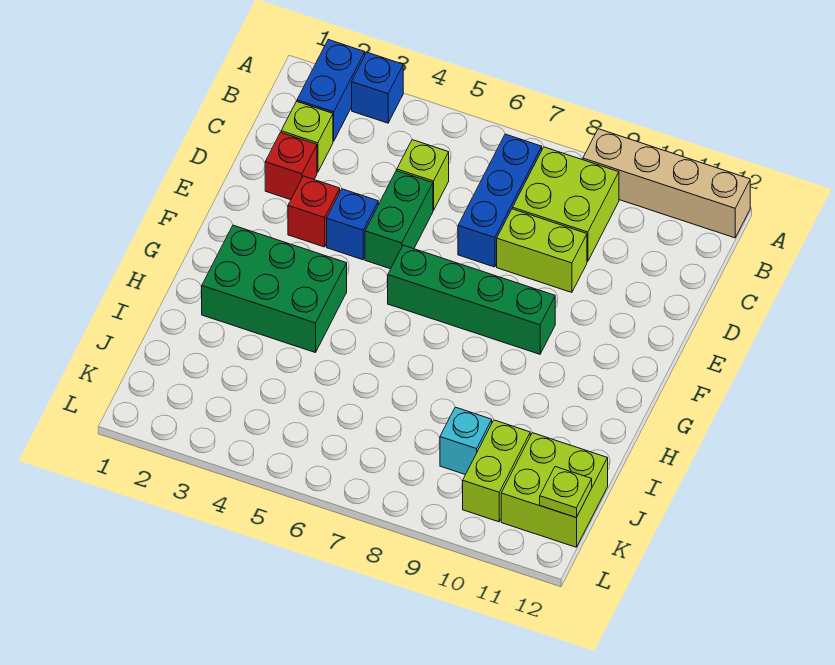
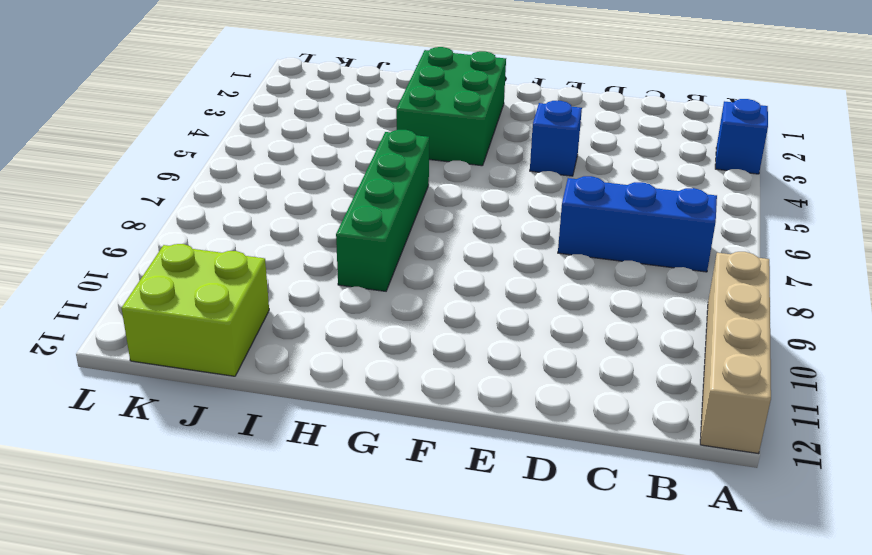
green 1x4 brick [336,130,429,291] -> green 1x4 brick moved to [388,245,555,354]
none -> blue 1x2 brick [297,40,365,141]
none -> lime 2x2 brick [513,147,619,262]
none -> lime 1x1 brick [281,101,333,172]

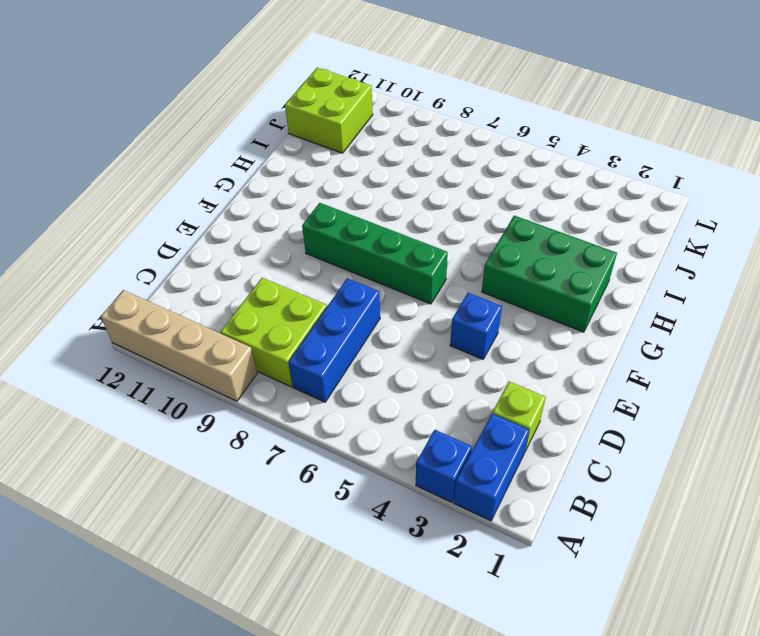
none -> lime 1x1 brick [397,140,449,211]
none -> red 1x1 brick [265,132,317,200]
none -> green 1x2 brick [365,171,433,269]

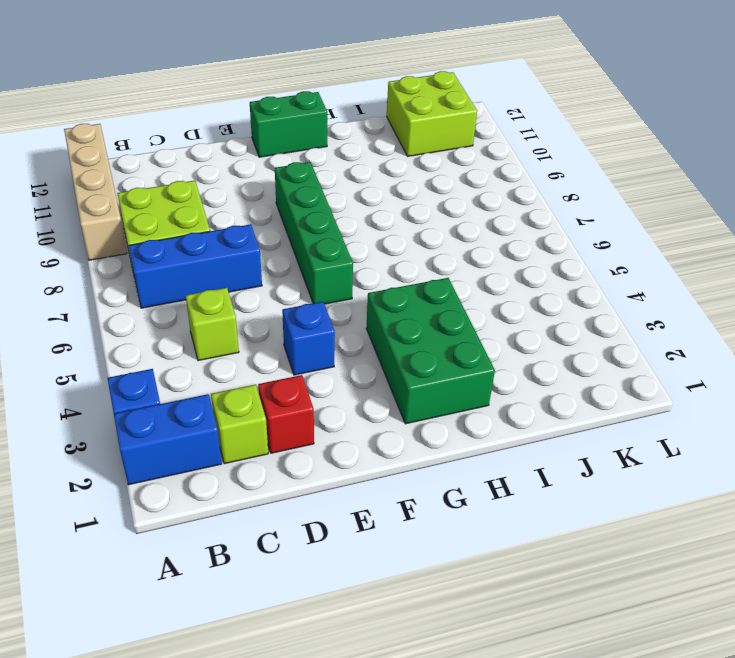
green 1x2 brick [250,91,327,157] -> green 1x2 brick moved to [365,171,433,269]
none -> lime 1x2 brick [497,209,587,292]
none -> red 1x1 brick [288,176,340,247]
none -> cyan 1x1 brick [440,407,492,475]

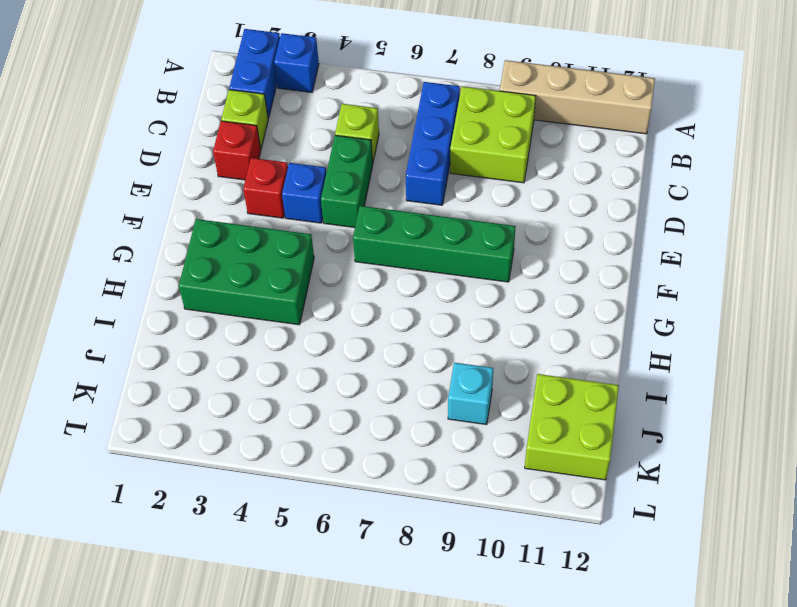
none -> lime 1x2 brick [497,209,587,292]
none -> lime 1x2 brick [463,420,530,522]
none -> lime 1x1 plate [540,467,592,518]

